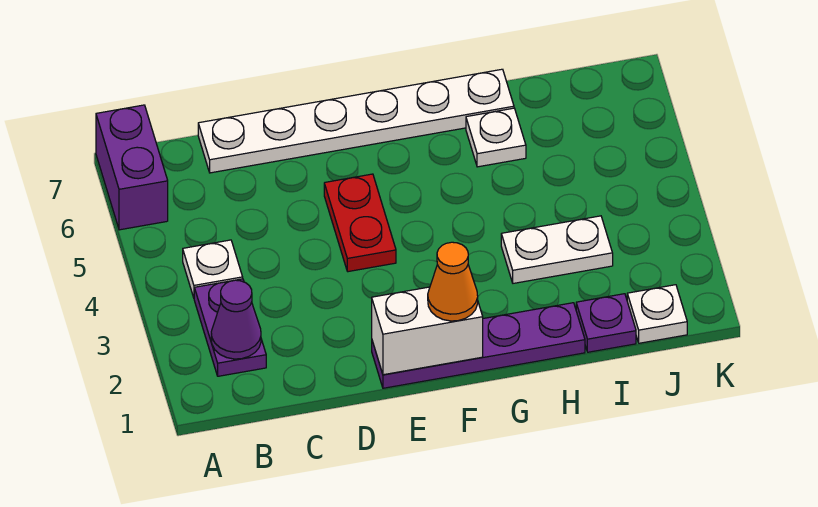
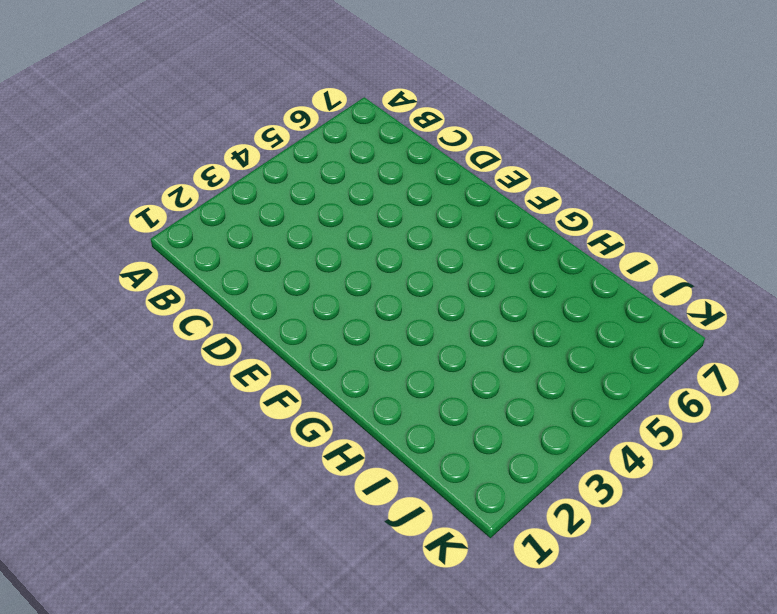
none -> purple 1x2 brick [96,105,168,230]
none -> purple 1x2 plate [194,279,266,376]
none -> white 1x1 plate [183,240,243,298]

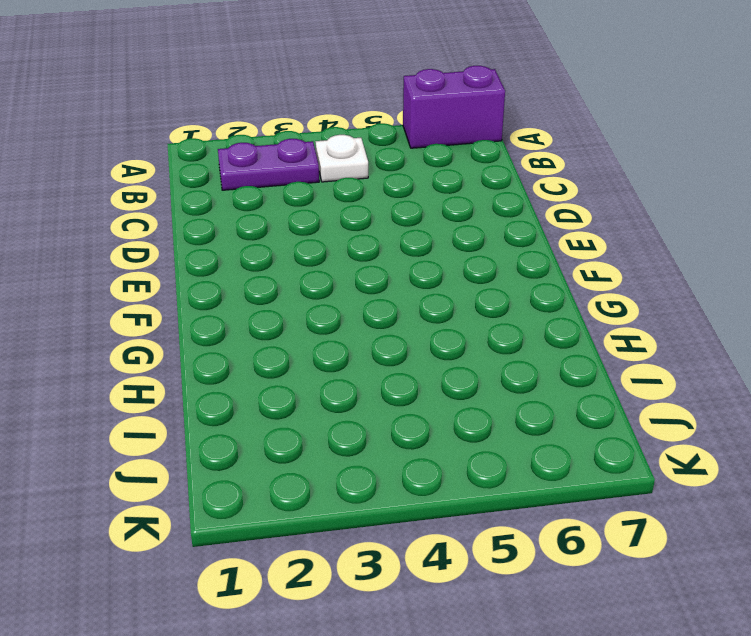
none -> white 1x6 plate [198,69,514,173]
none -> purple 1x4 plate [372,303,585,388]
none -> red 1x2 plate [324,174,396,272]

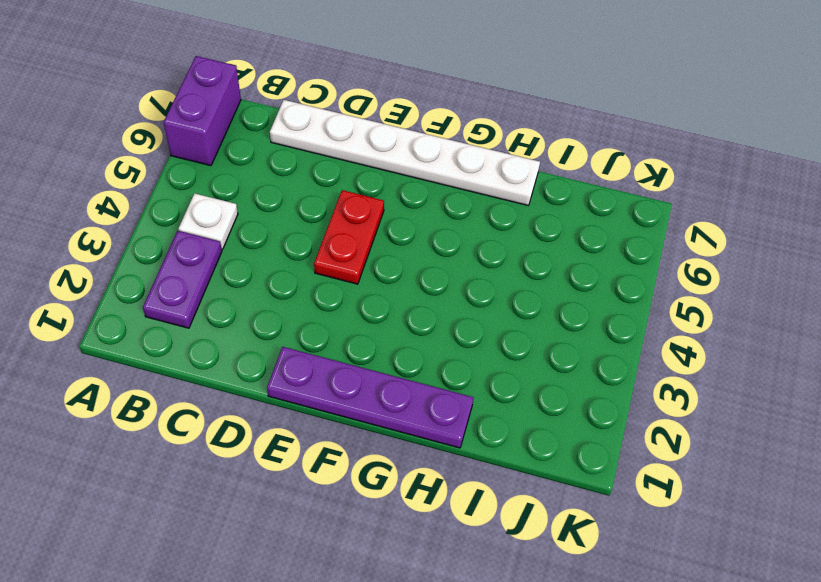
none -> white 1x2 plate [501,216,613,283]
none -> white 1x1 plate [466,108,526,167]
none -> purple 1x1 plate [576,294,636,352]

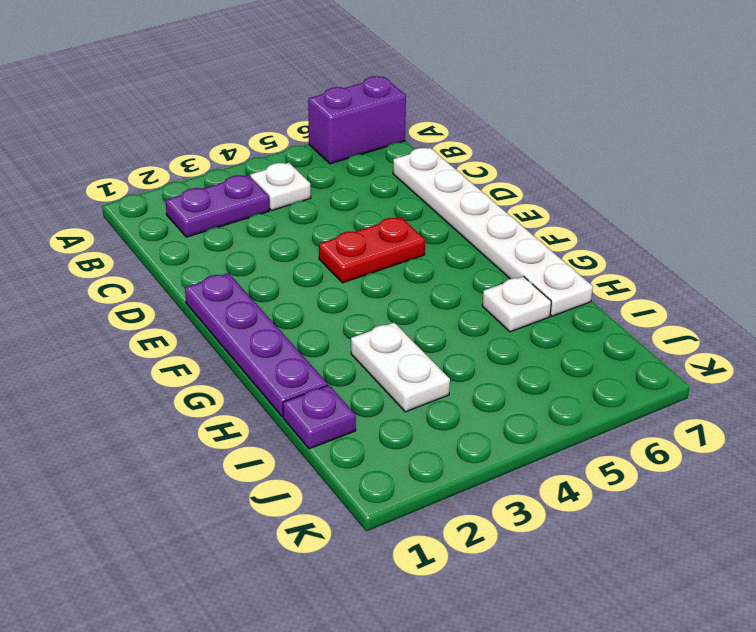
none -> white 1x1 plate [627,285,687,343]
none -> purple 1x1 cone [211,280,261,359]
none -> white 1x2 brick [372,287,483,375]

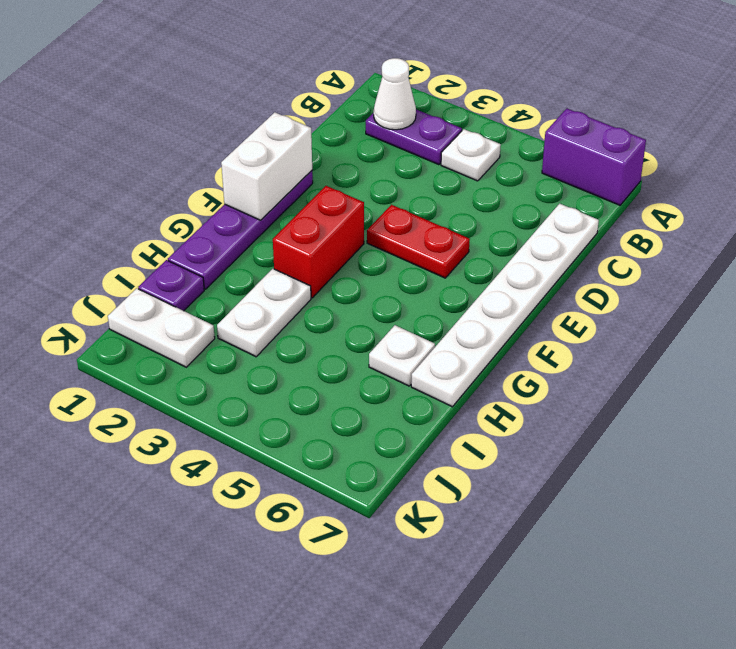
white 1x1 cone [374,58,416,130] -> purple 1x1 cone [211,280,261,359]
red 1x2 brick [273,186,364,298] -> none
white 1x2 plate [108,288,215,367] -> white 1x1 plate [627,285,687,343]
none -> orange 1x1 cone [428,242,478,321]

